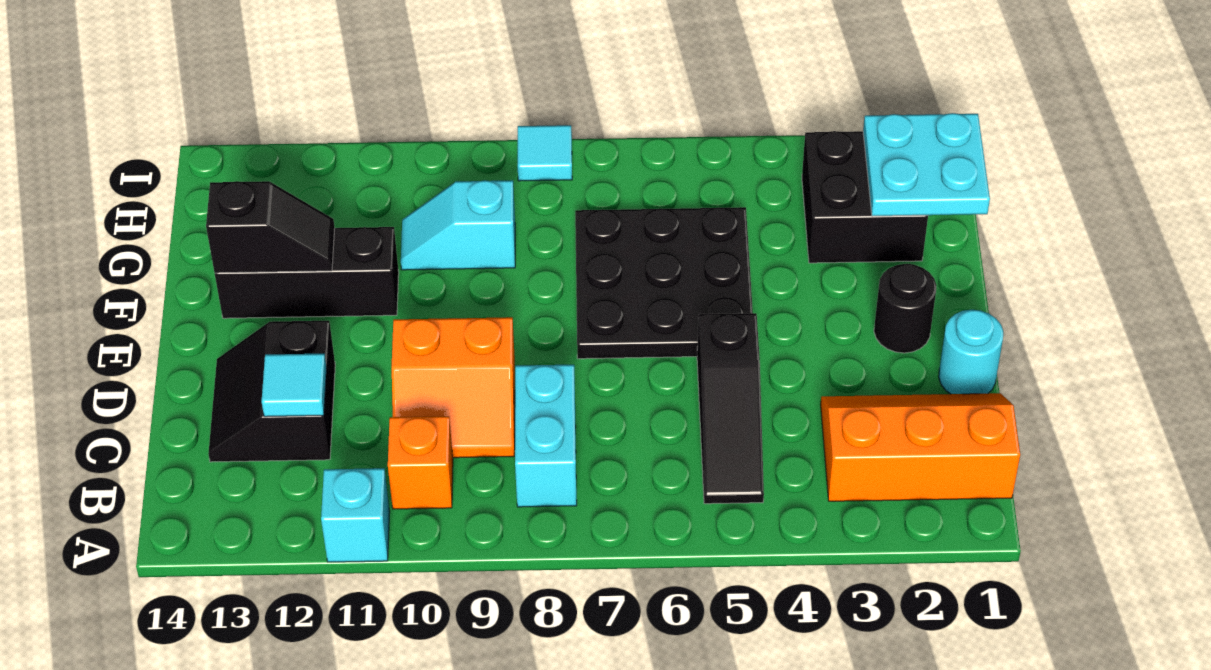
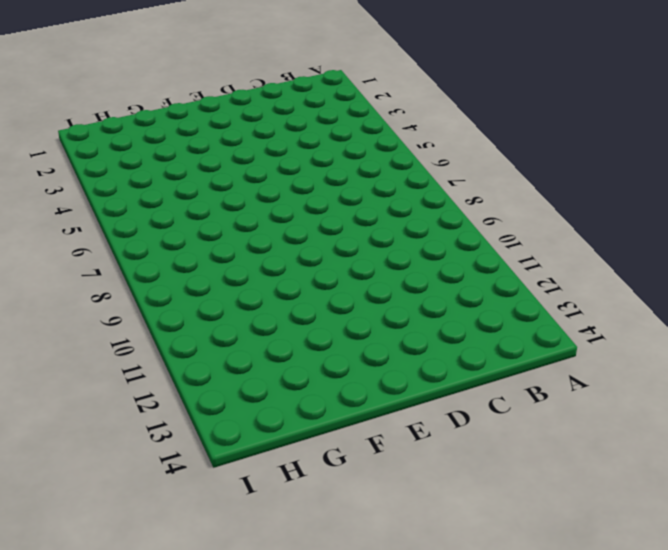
none -> cyan 1x1 brick [321,468,390,562]
none -> orange 2x3 slope [821,393,1020,501]
none -> black 1x3 slope [697,313,764,504]

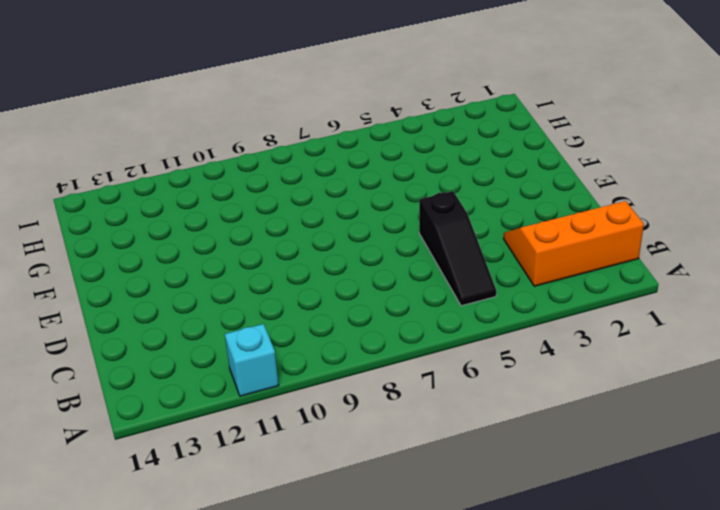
none -> cyan 1x2 brick [515,365,577,507]
none -> orange 1x1 brick [388,416,453,509]
none -> orange 2x2 slope [392,317,515,458]

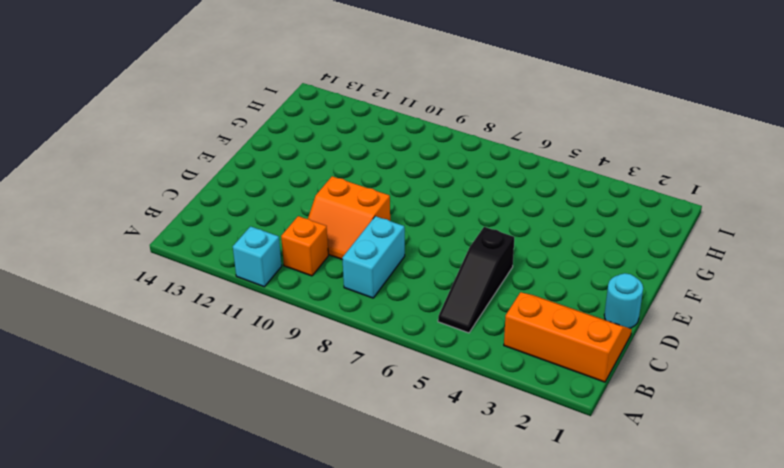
none -> black 2x2 slope [208,321,335,462]
none -> black 1x1 round brick [874,264,937,353]
none -> black 3x3 plate [575,207,753,359]

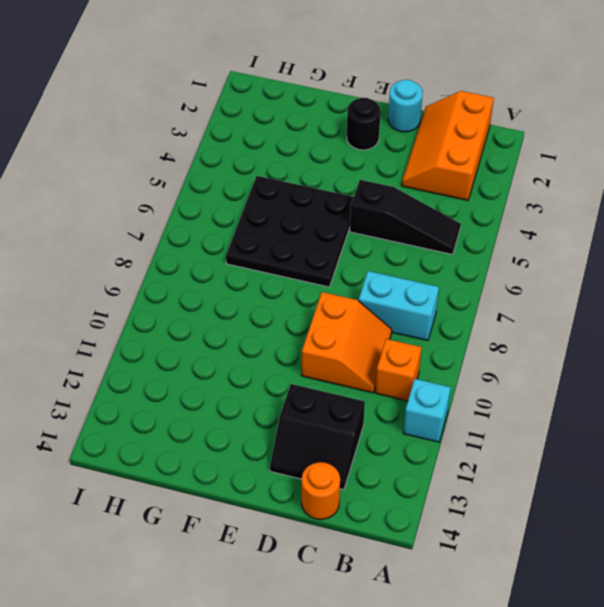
orange 1x1 round brick [302,462,340,519] -> none
none -> black 1x3 brick [215,227,399,318]
none -> black 2x2 brick [802,131,928,263]
none -> cyan 1x2 slope [401,180,515,270]

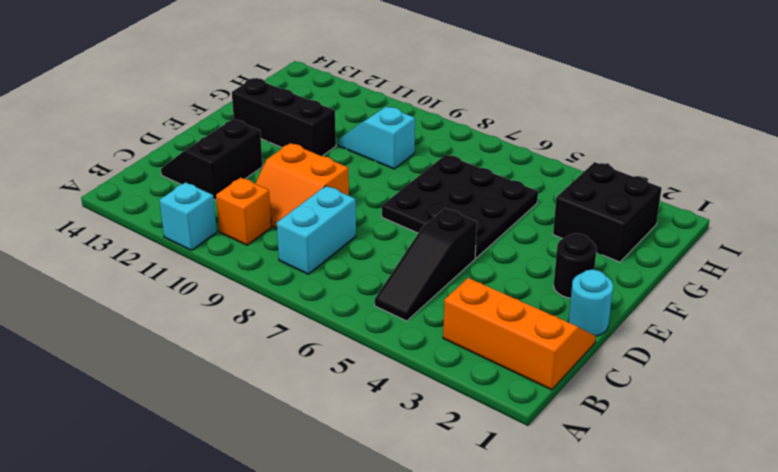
none -> cyan 1x1 tile [518,125,572,181]
none -> cyan 1x1 tile [262,354,326,417]
none -> black 1x2 slope [206,181,335,273]

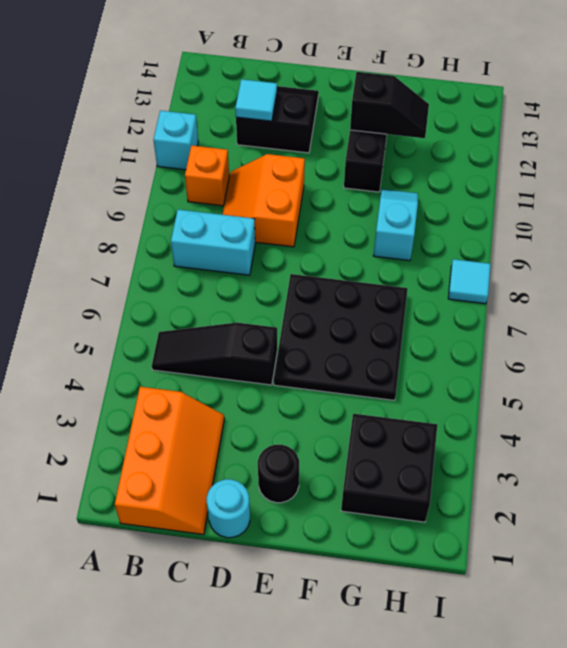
black 1x2 slope [350,72,429,138] -> black 1x2 slope turned to [206,181,335,273]
none -> cyan 2x2 plate [863,113,990,216]

